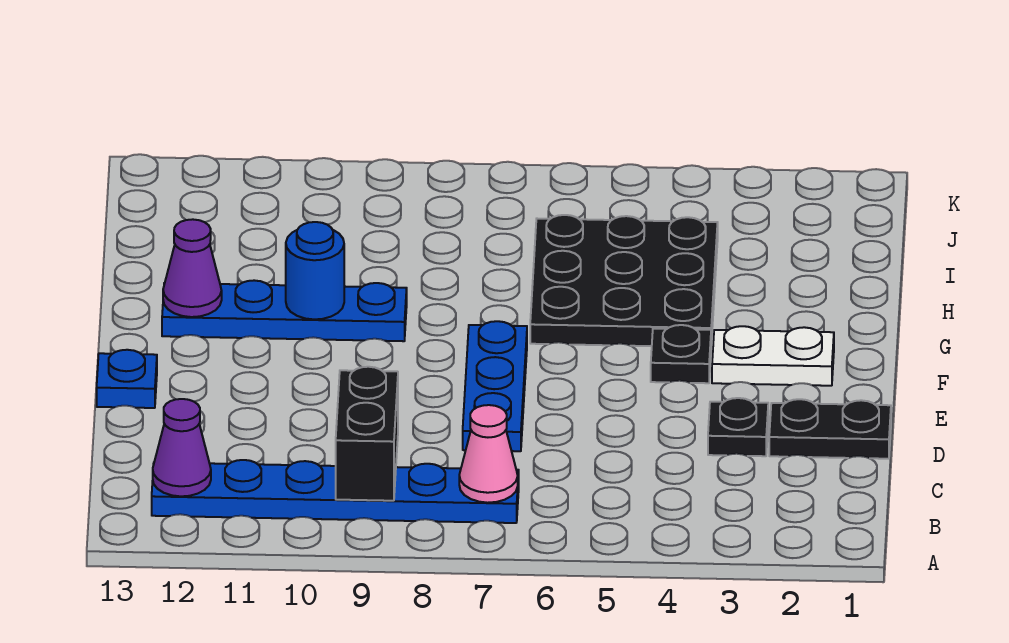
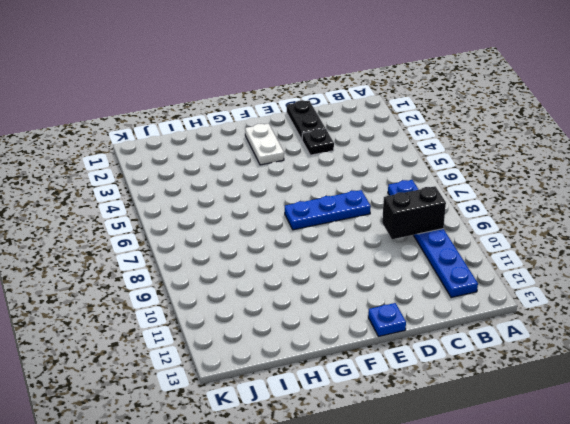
none -> black 1x1 plate [651,325,711,383]
none -> black 3x3 plate [530,215,718,346]
none -> blue 1x4 plate [162,280,407,341]

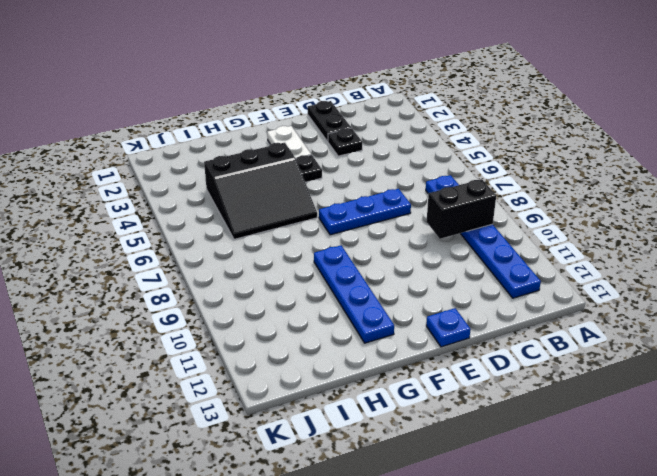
black 3x3 slope [204,143,317,239] -> black 3x3 plate [530,215,718,346]
none -> pink 1x1 cone [459,405,518,503]
none -> purple 1x1 cone [153,399,211,496]
none -> blue 1x1 round brick [286,222,344,319]

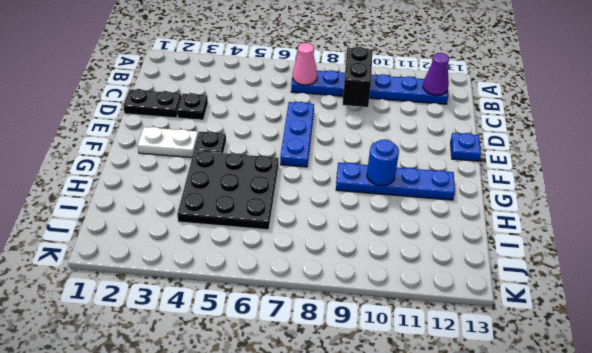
none -> purple 1x1 cone [163,219,222,317]

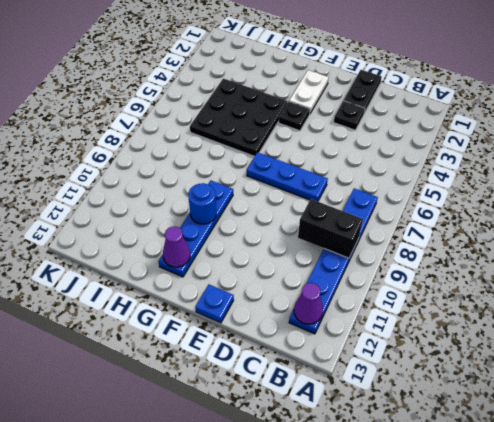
none -> pink 1x1 cone [459,405,518,503]

